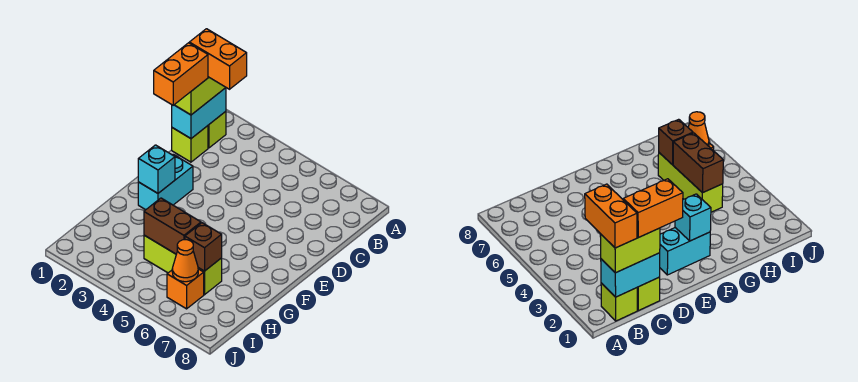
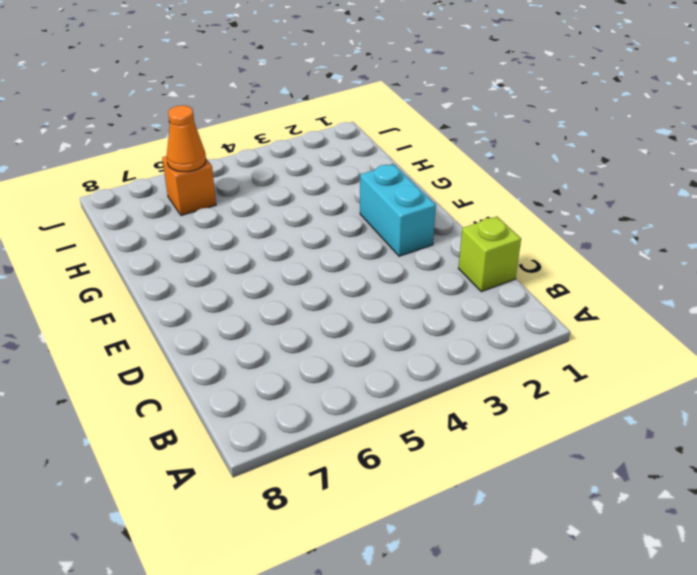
none -> lime 1x1 brick [208,111,226,148]
none -> lime 1x3 brick [144,235,222,295]
none -> cyan 1x2 brick [172,88,226,138]

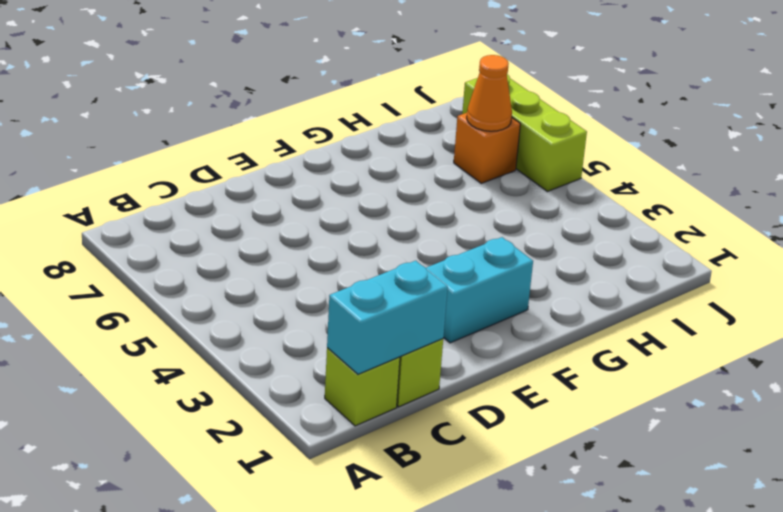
lime 1x3 brick [462,74,587,192] -> lime 1x3 brick moved to [144,235,222,295]
none -> cyan 1x1 brick [138,145,175,193]
none -> brown 1x2 brick [144,198,201,254]
none -> brown 1x1 brick [185,223,222,271]

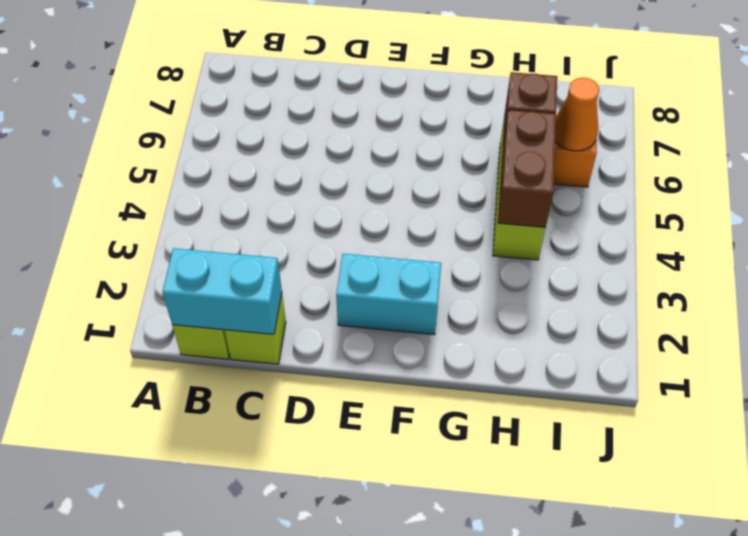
none -> cyan 1x1 brick [138,145,175,193]
none -> lime 1x2 brick [175,77,226,115]
none -> orange 1x2 brick [189,29,247,89]

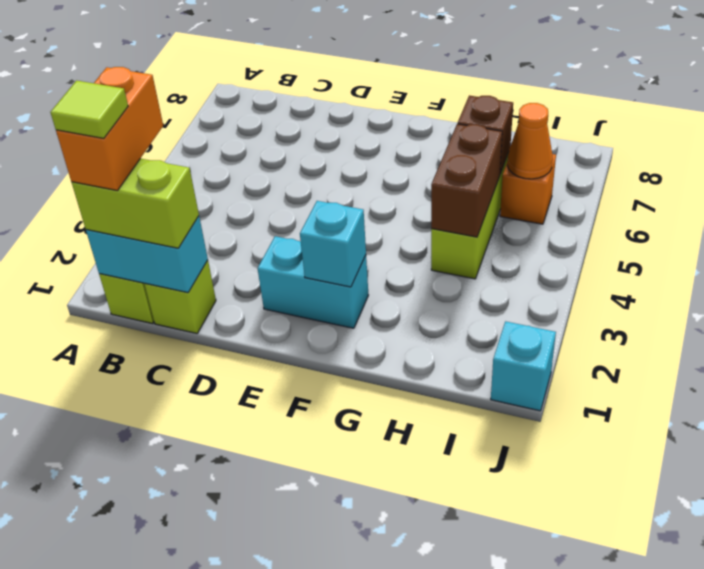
lime 1x1 tile [50,80,128,138] -> none
cyan 1x1 brick [491,321,556,411] -> none
none -> orange 1x2 brick [154,43,208,105]

